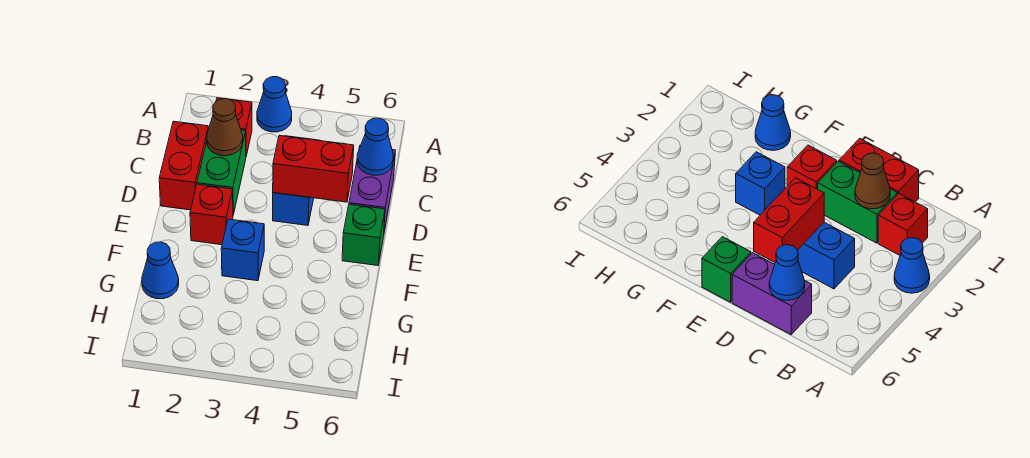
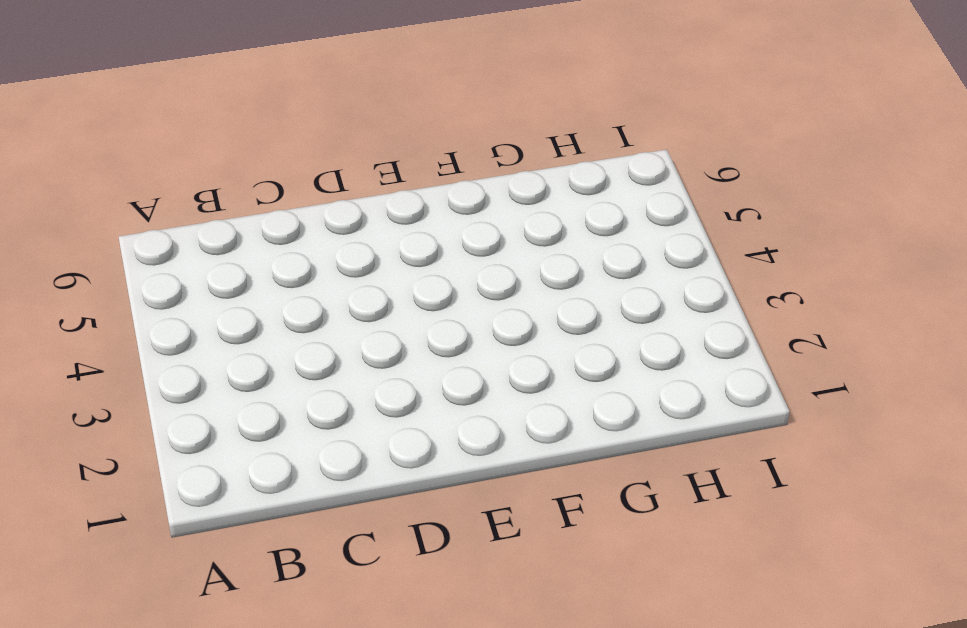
none -> blue 1x1 cone [257,77,292,132]
none -> red 1x1 brick [216,98,252,156]
none -> red 1x2 brick [159,121,209,210]

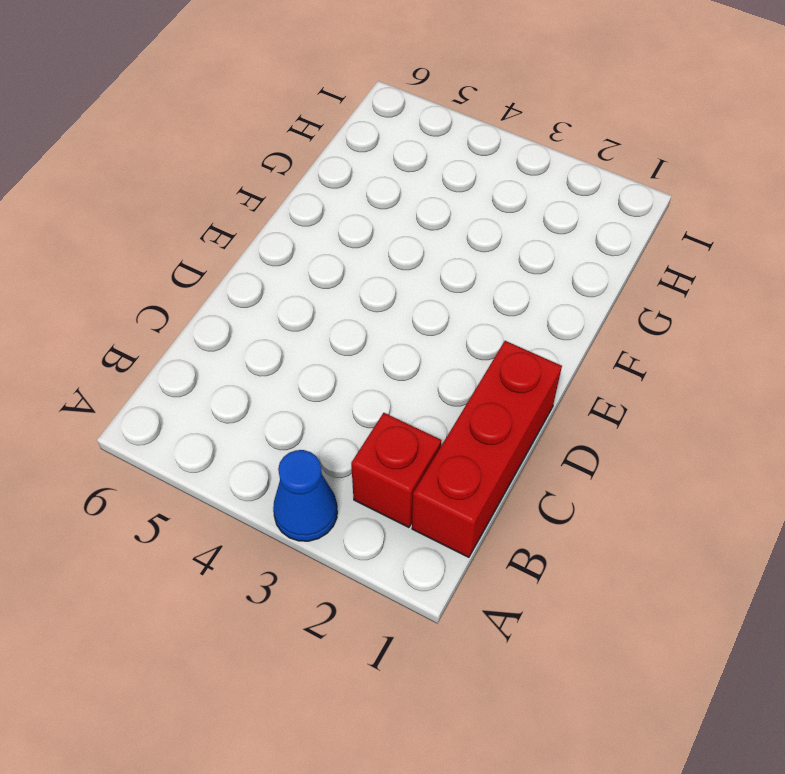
red 1x3 brick [412,341,562,557] -> red 1x2 brick [159,121,209,210]
none -> green 1x2 brick [197,130,246,215]
none -> blue 1x2 brick [273,136,320,225]
none -> purple 1x2 brick [349,147,395,231]

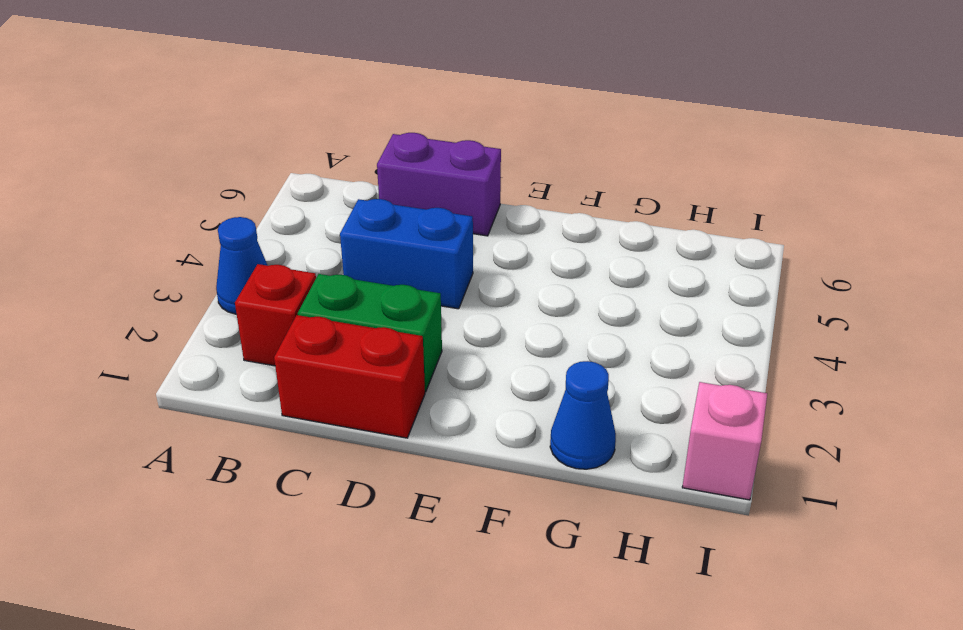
pink 1x1 brick [682,382,767,500] -> none
none -> red 1x1 brick [190,184,233,245]
none -> green 1x1 brick [342,204,385,266]
none -> blue 1x1 brick [221,219,264,281]

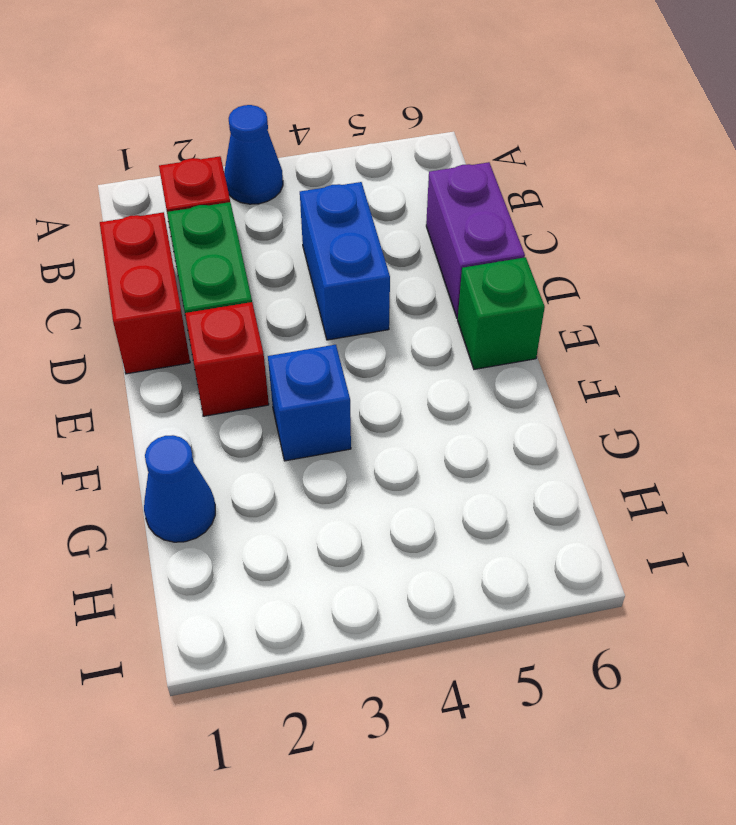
none -> brown 1x1 cone [207,99,243,156]
none -> blue 1x1 cone [357,118,393,175]
none -> red 1x2 brick [273,135,354,202]

